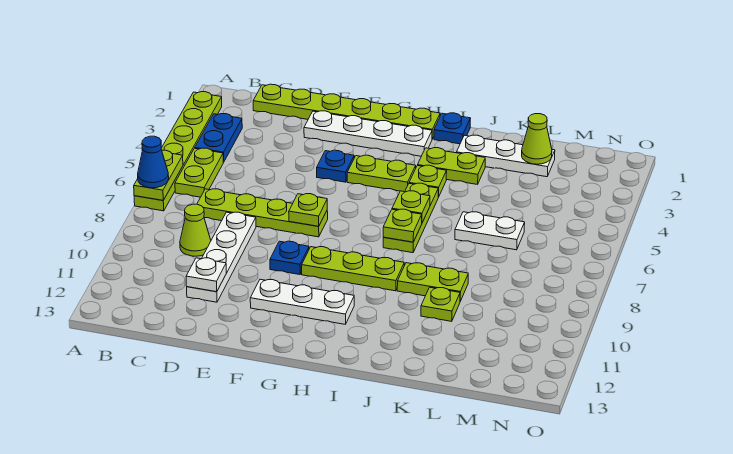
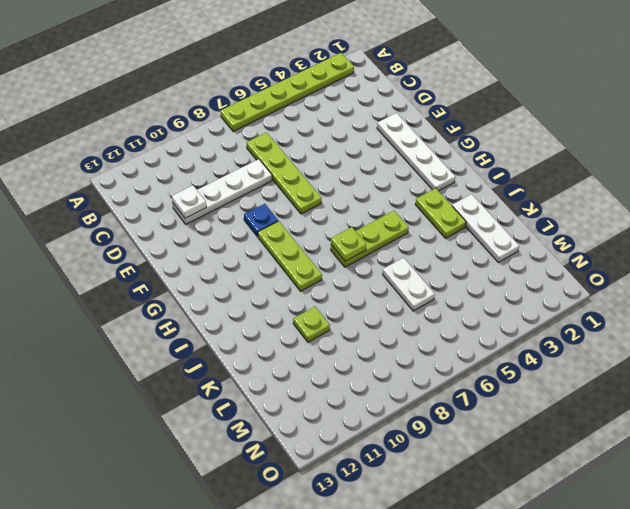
none -> blue 1x2 plate [195,114,242,162]
none -> lime 1x2 plate [175,148,223,197]
none -> lime 1x6 plate [253,84,440,139]

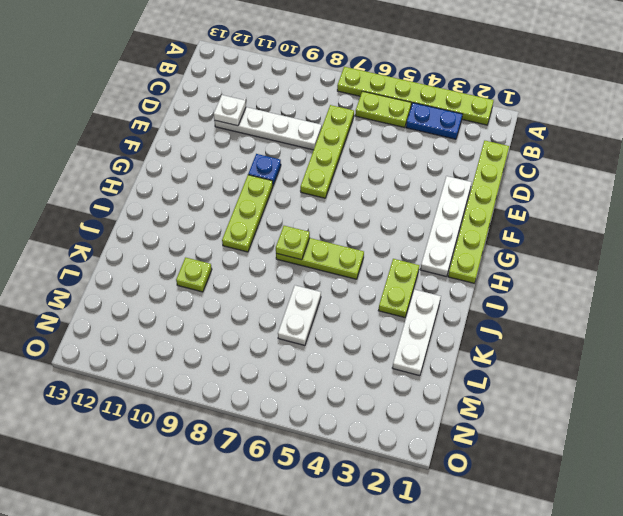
none -> lime 1x1 cone [180,204,211,256]
none -> blue 1x1 plate [317,150,354,182]
none -> white 1x3 plate [250,279,354,324]

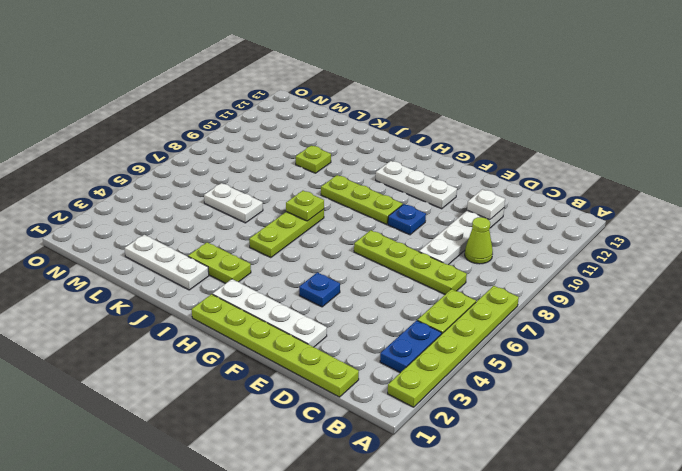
none -> lime 1x2 plate [347,155,416,192]
none -> blue 1x1 plate [434,113,471,144]
none -> lime 1x1 plate [409,165,447,197]

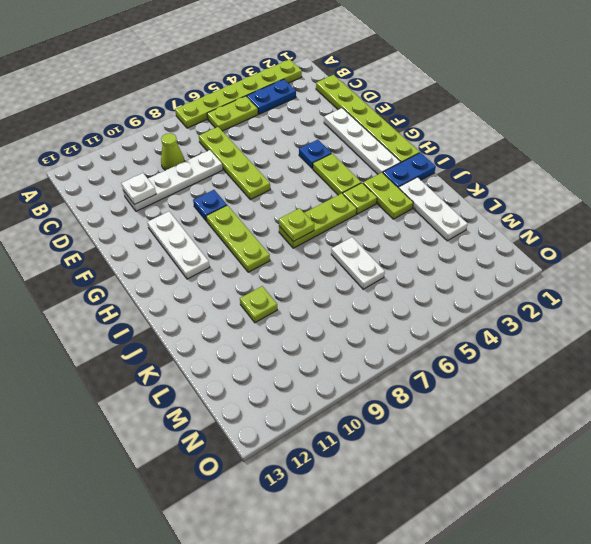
blue 1x2 plate [383,153,436,188] -> blue 1x1 plate [434,113,471,144]
none -> lime 1x2 plate [397,263,468,301]
none -> lime 1x2 plate [134,150,183,200]
none -> lime 1x1 plate [289,194,327,226]

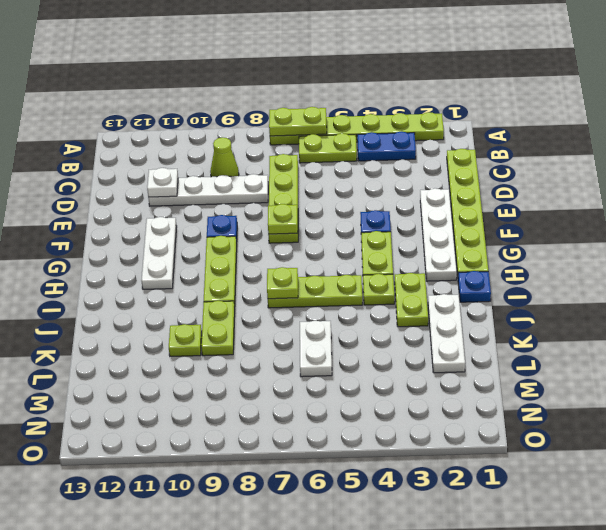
none -> lime 1x1 plate [392,191,430,222]
none -> lime 1x1 cone [522,114,552,164]
none -> blue 1x1 cone [138,136,169,188]

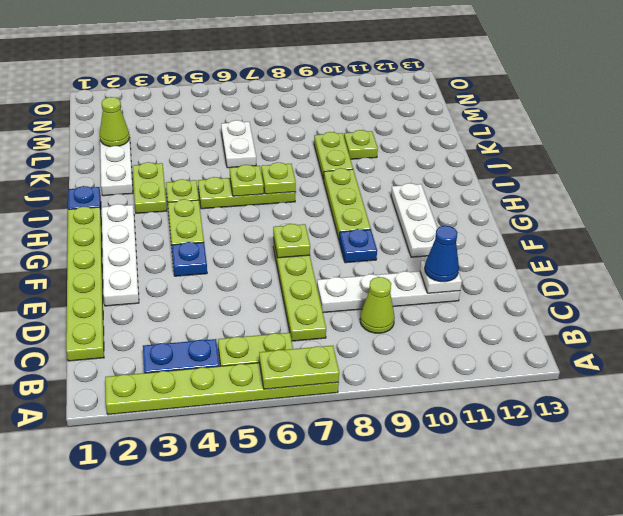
blue 1x1 cone [425,226,459,282] -> blue 1x1 cone moved to [138,136,169,188]

